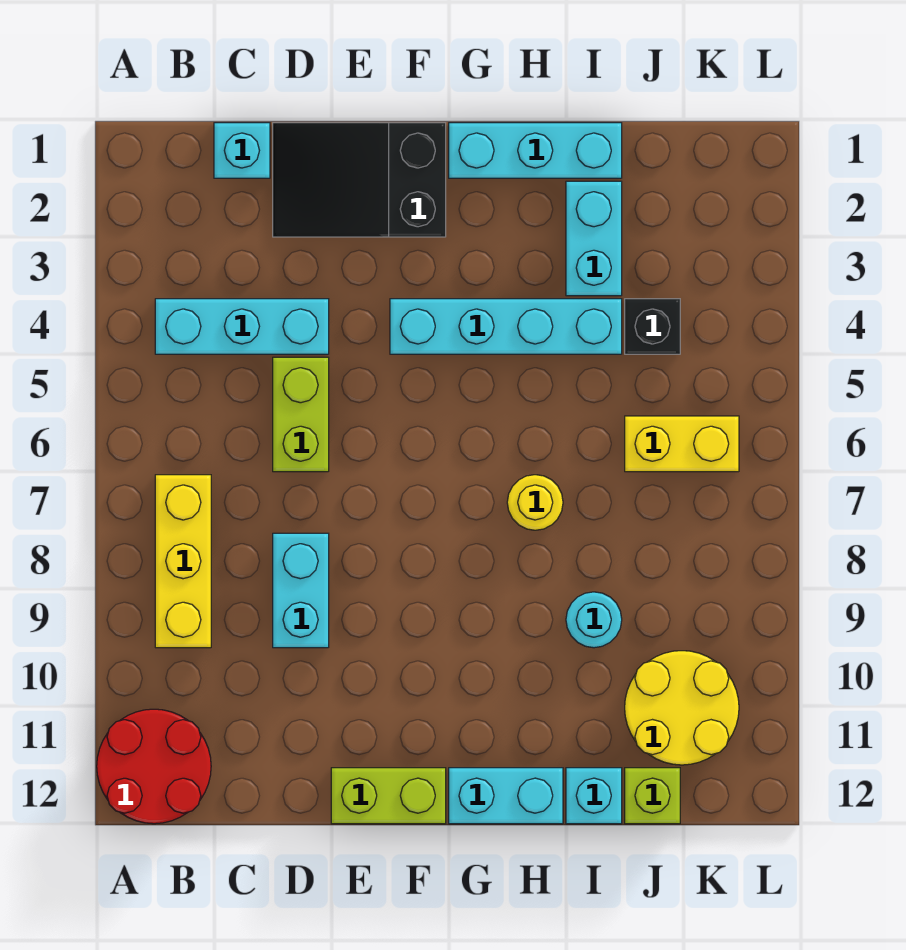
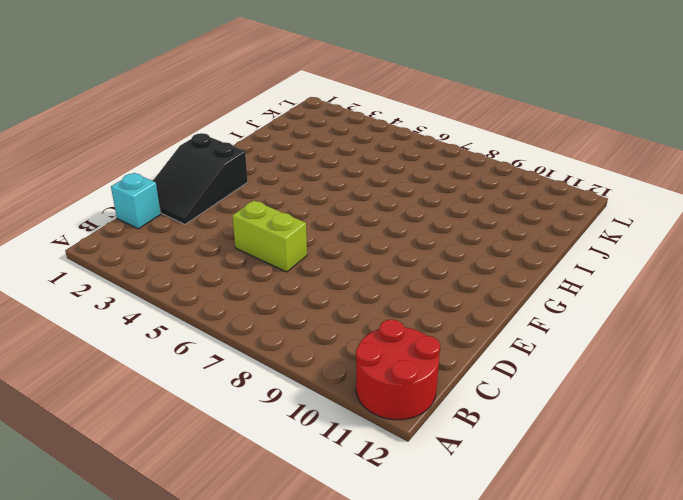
none -> cyan 1x3 brick [155,299,329,354]
none -> yellow 1x3 brick [155,475,211,648]
none -> cyan 1x2 brick [273,533,329,648]

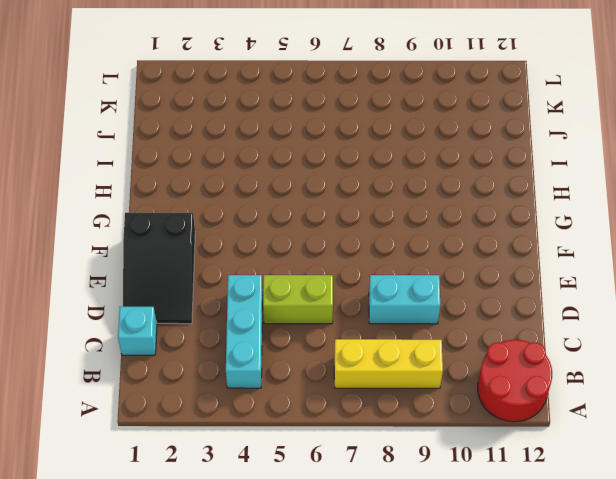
none -> lime 1x2 brick [331,768,446,824]
none -> cyan 1x4 brick [390,299,622,354]
none -> cyan 1x3 brick [449,123,622,178]

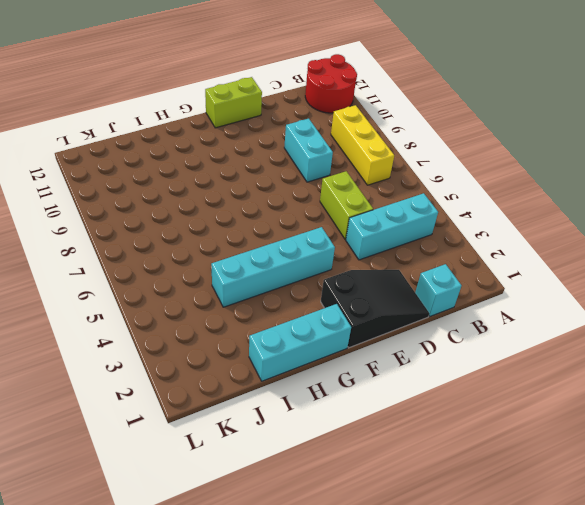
none -> cyan 1x2 brick [449,768,563,824]
none -> yellow 1x1 round brick [507,475,563,530]
none -> cyan 1x2 brick [566,181,622,296]

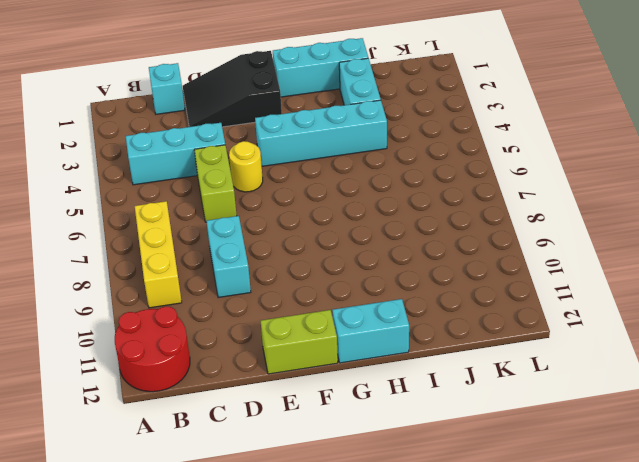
yellow 1x1 round brick [229,141,263,192] -> yellow 1x1 round brick moved to [507,475,563,530]
none -> cyan 1x1 round brick [566,592,622,648]
none -> cyan 1x1 brick [566,768,622,824]
none -> black 1x1 brick [625,299,680,354]

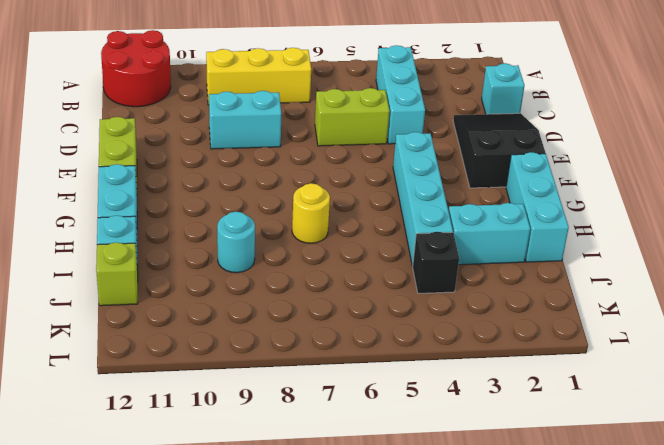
none -> yellow 1x2 brick [625,416,739,472]
none -> yellow 2x2 round brick [625,651,739,765]

